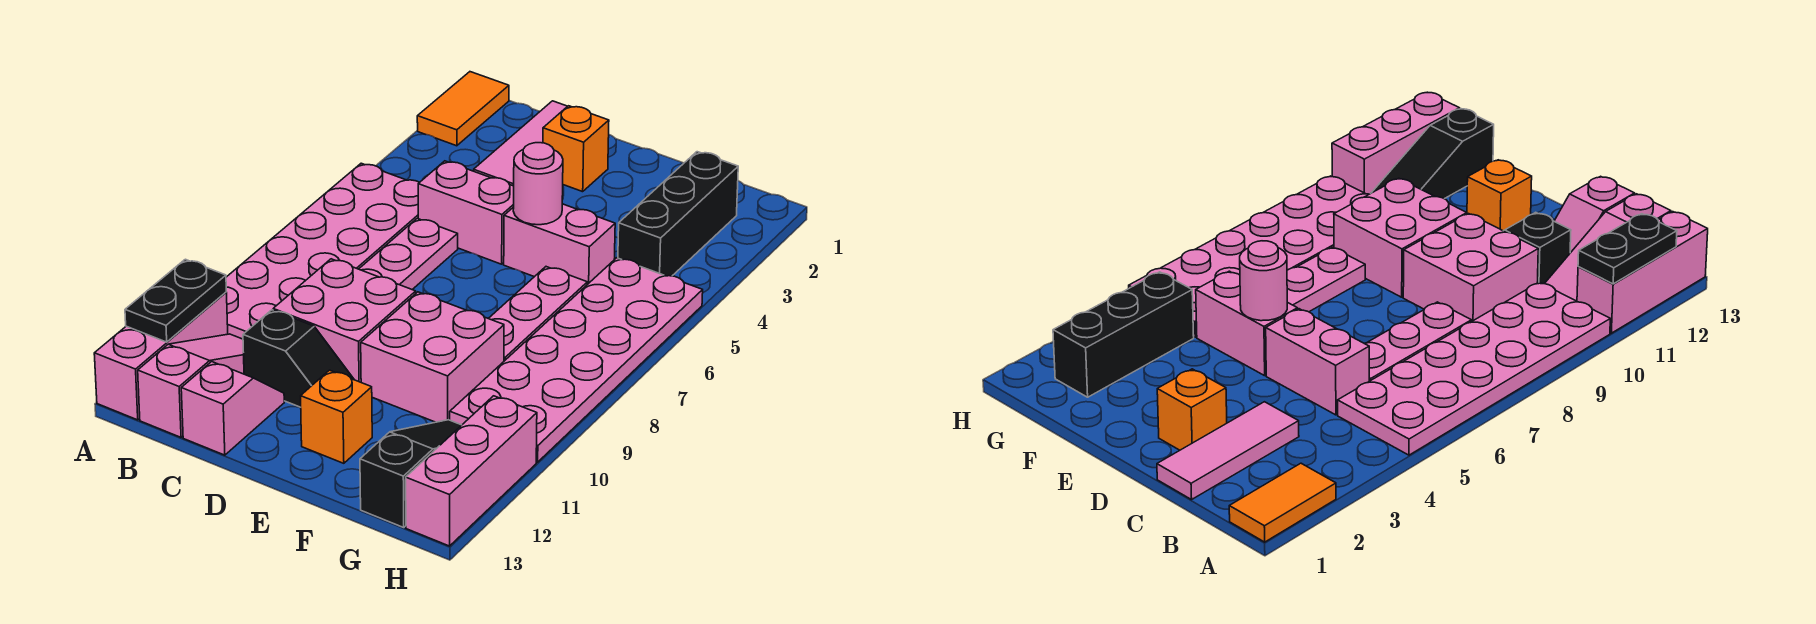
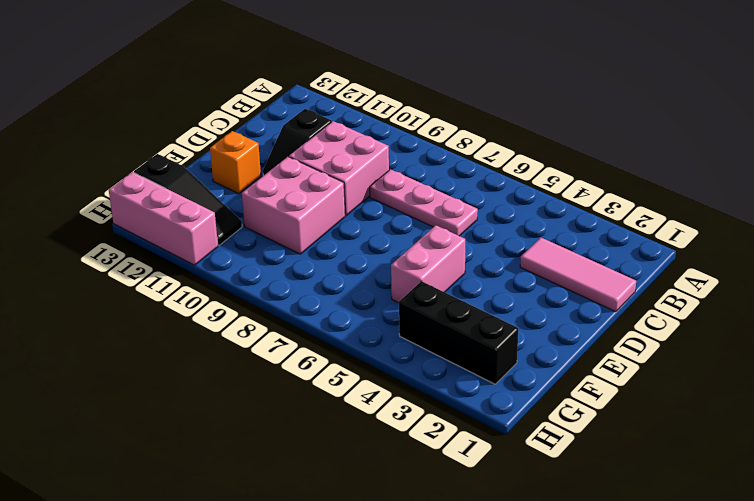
none -> orange 1x2 tile [417,72,509,146]
none -> pink 2x6 plate [226,163,420,339]
none -> pink 1x3 brick [94,292,228,420]

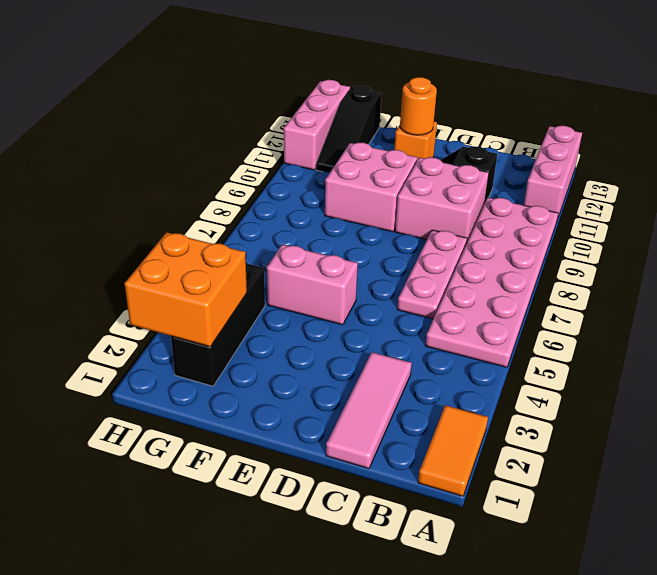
orange 1x1 round brick [400,77,437,135] -> none
orange 2x2 brick [124,232,247,347] -> none
none -> pink 1x3 slope [138,334,244,437]
none -> pink 1x2 brick [418,161,514,264]
none -> pink 1x2 slope [181,362,284,455]

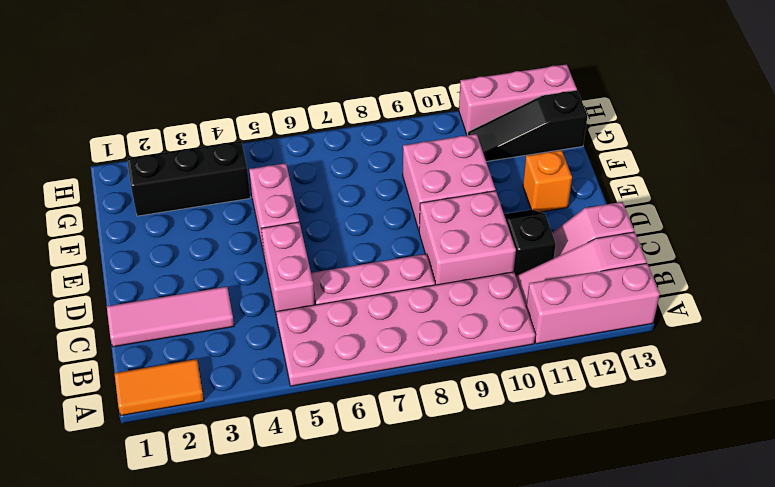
none -> orange 1x1 brick [543,106,609,192]
none -> pink 1x3 plate [488,267,587,361]
none -> pink 2x6 plate [450,258,703,462]

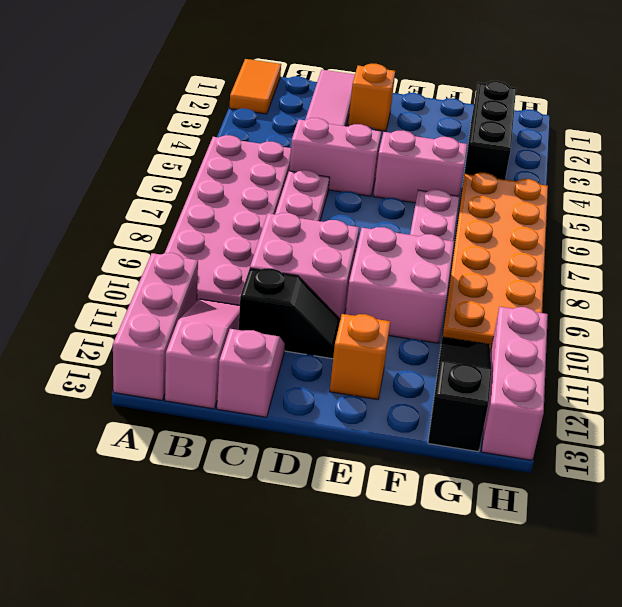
orange 2x6 plate [442,173,548,351] -> pink 2x6 plate [450,258,703,462]
none -> black 1x2 plate [125,259,226,342]
none -> pink 1x1 round brick [513,143,563,225]

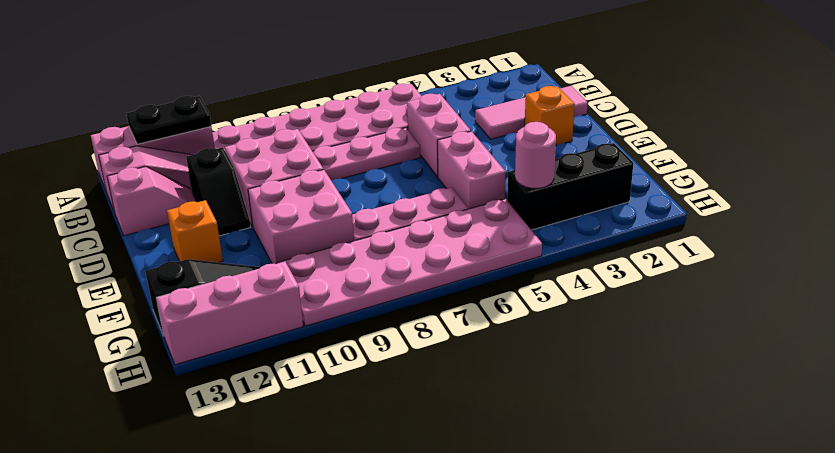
pink 1x1 round brick [515,122,556,188] -> pink 1x1 round brick moved to [513,143,563,225]
none -> orange 1x2 tile [417,72,509,146]

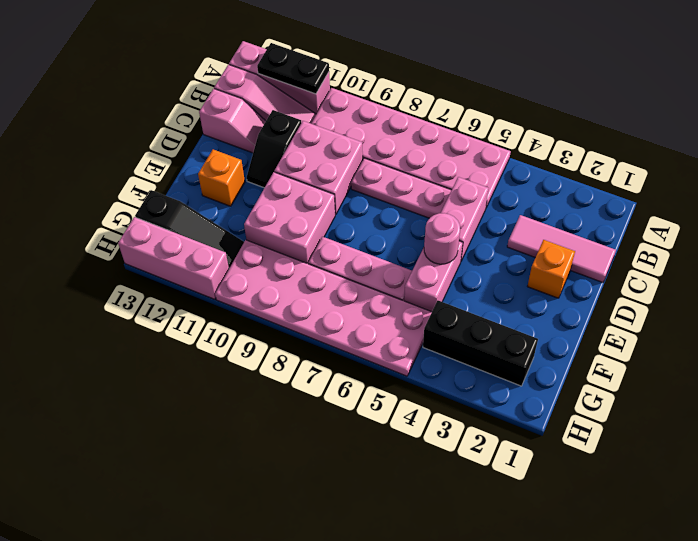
none -> orange 1x2 tile [417,72,509,146]

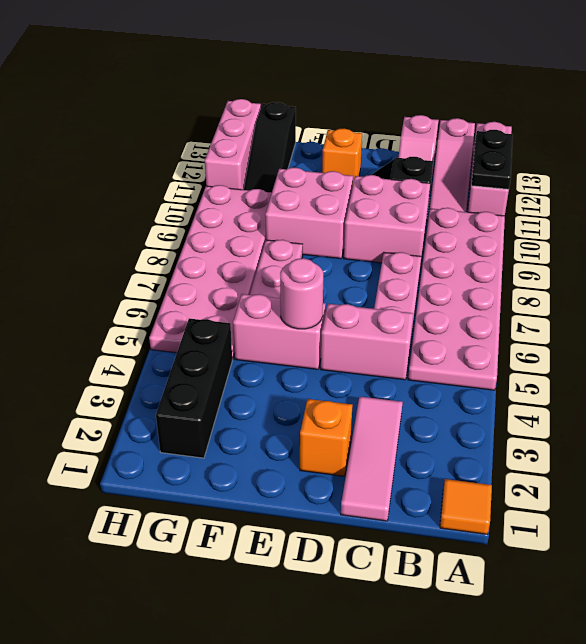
orange 1x1 tile [440,479,492,534] -> orange 1x2 tile [417,72,509,146]

